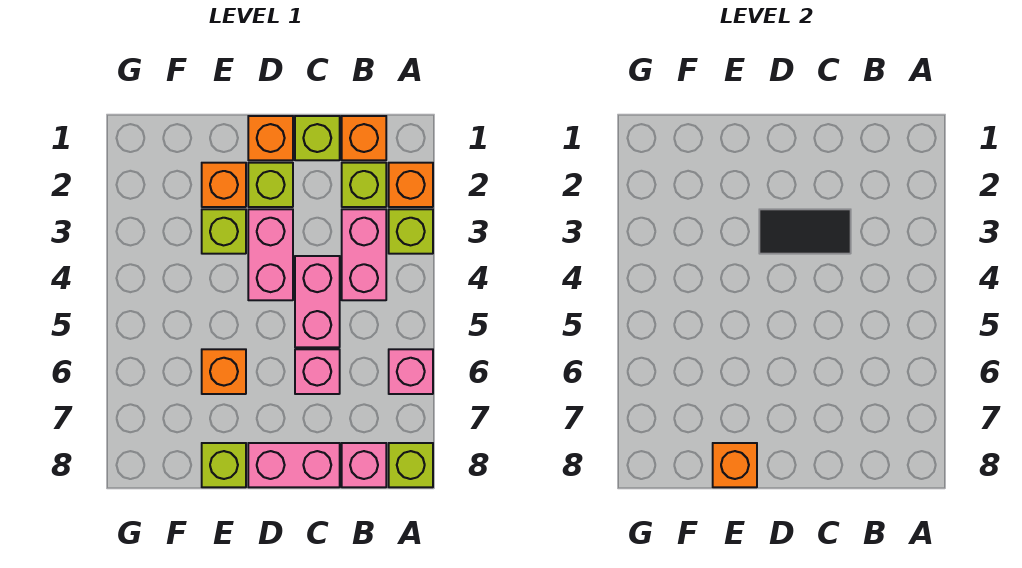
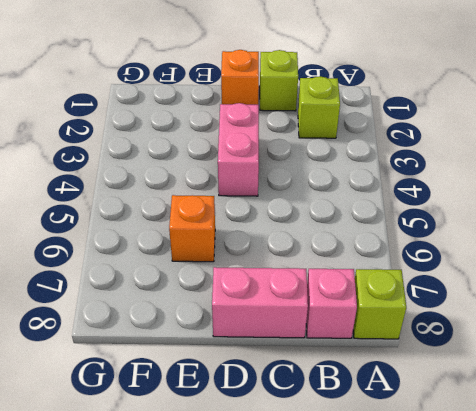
none -> orange 1x1 brick [389,163,433,207]
none -> lime 1x1 brick [389,209,433,254]
none -> pink 1x1 brick [389,349,433,394]

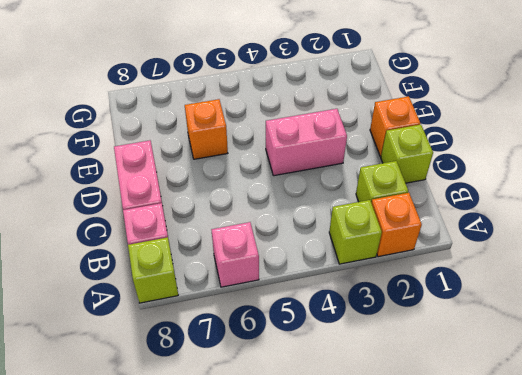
none -> orange 1x1 brick [342,116,386,160]
none -> pink 1x2 brick [342,209,386,300]
none -> pink 1x2 brick [295,256,340,347]

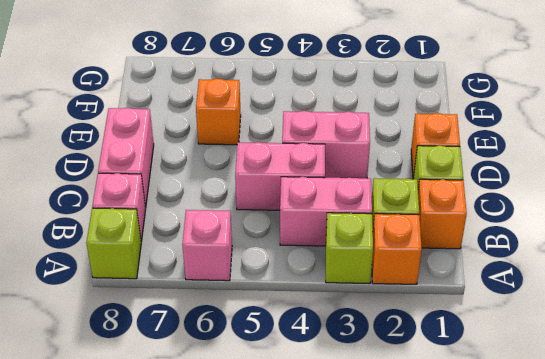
none -> pink 1x1 brick [295,349,340,394]
none -> lime 1x1 brick [248,163,293,207]
none -> orange 1x1 brick [202,163,246,207]

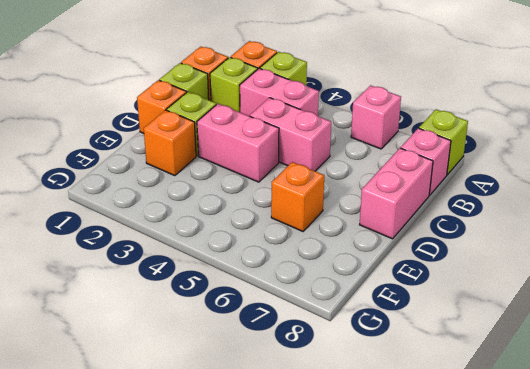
none -> pink 1x1 brick [295,349,340,394]
none -> lime 1x1 brick [202,209,246,254]
none -> lime 1x1 brick [202,443,246,487]

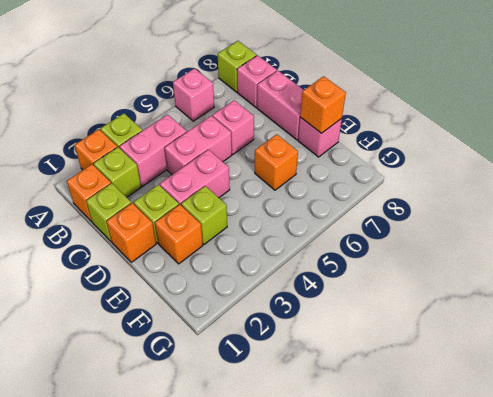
pink 1x1 brick [298,117,342,157] -> lime 1x1 brick [202,443,246,487]
none -> black 1x2 tile [759,209,851,254]

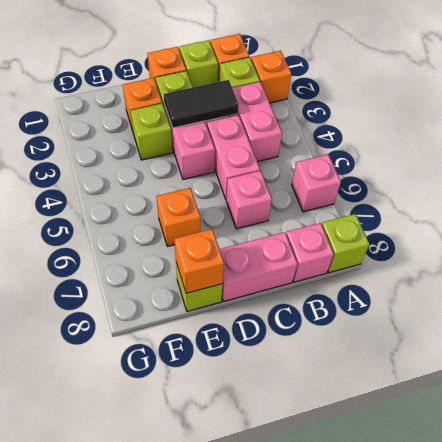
none -> lime 1x1 brick [389,209,433,254]

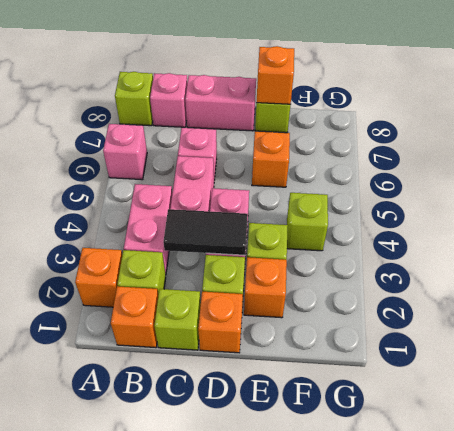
lime 1x1 brick [287,193,328,251] -> lime 1x1 brick moved to [389,209,433,254]

